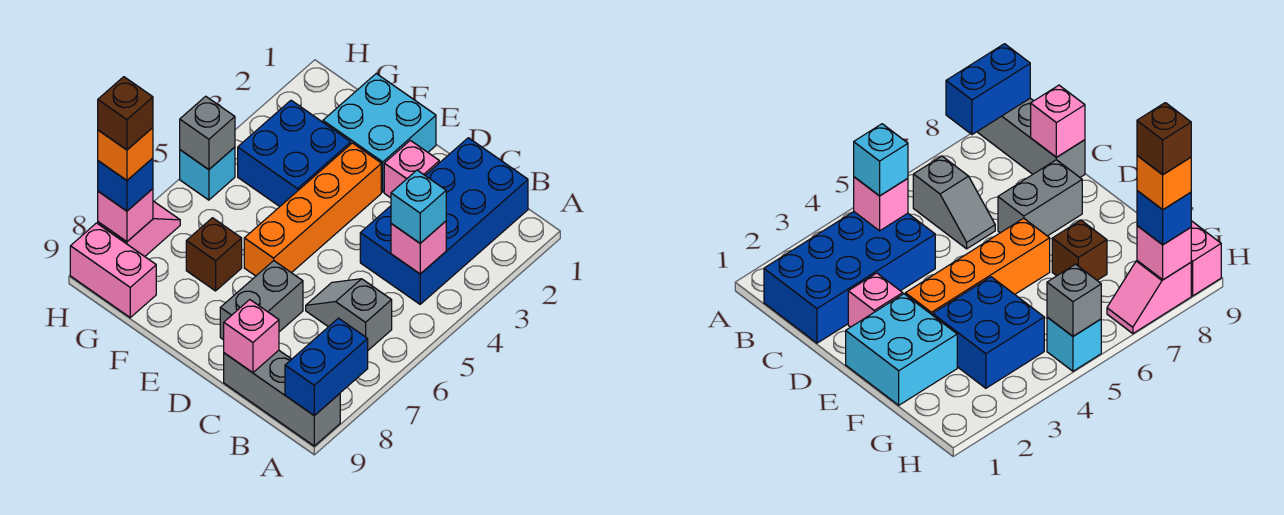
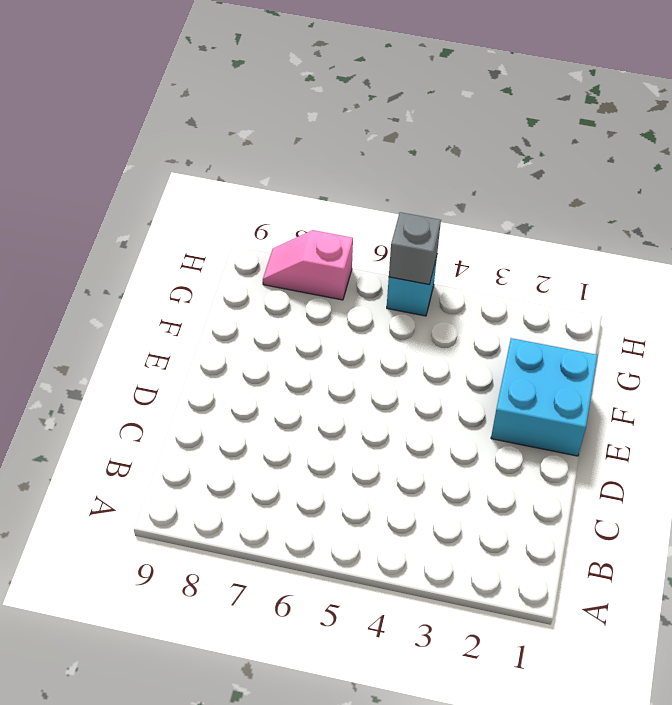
pink 1x2 slope [263,230,353,300] -> pink 1x2 slope turned to [98,201,180,256]
none -> grey 1x3 brick [224,350,340,446]
none -> blue 2x4 brick [360,138,528,304]
none -> grey 1x2 slope [306,279,392,350]

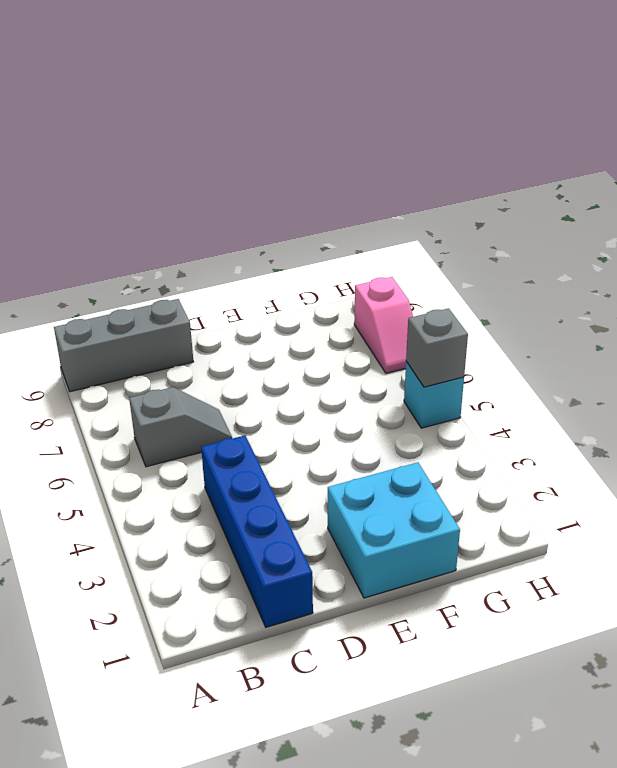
blue 1x4 brick [201,435,313,627] -> blue 2x4 brick [360,138,528,304]
none -> pink 1x1 brick [384,140,439,198]
none -> grey 1x2 brick [220,261,303,340]
none -> orange 1x4 brick [244,143,381,276]

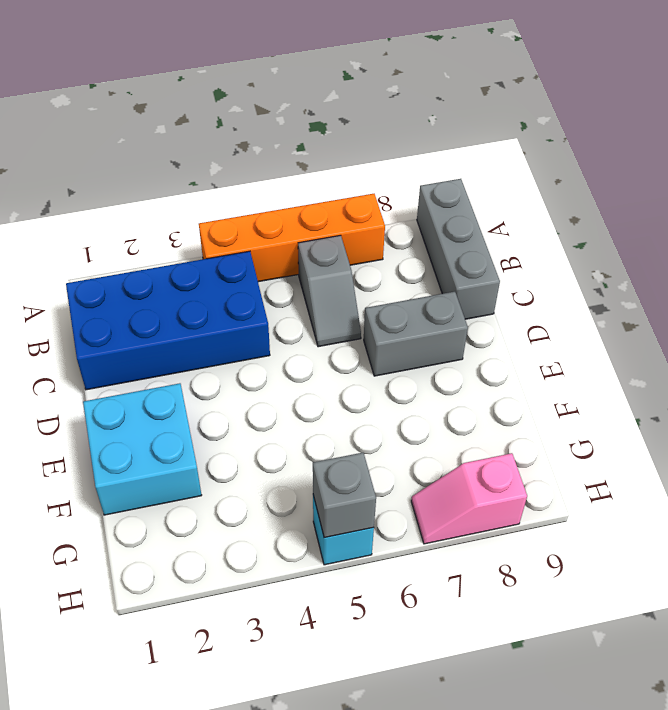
orange 1x4 brick [199,194,385,282] -> orange 1x4 brick moved to [244,143,381,276]
none -> pink 1x1 brick [384,140,439,198]
none -> blue 2x2 brick [238,100,351,206]
none -> brown 1x1 brick [186,218,242,291]

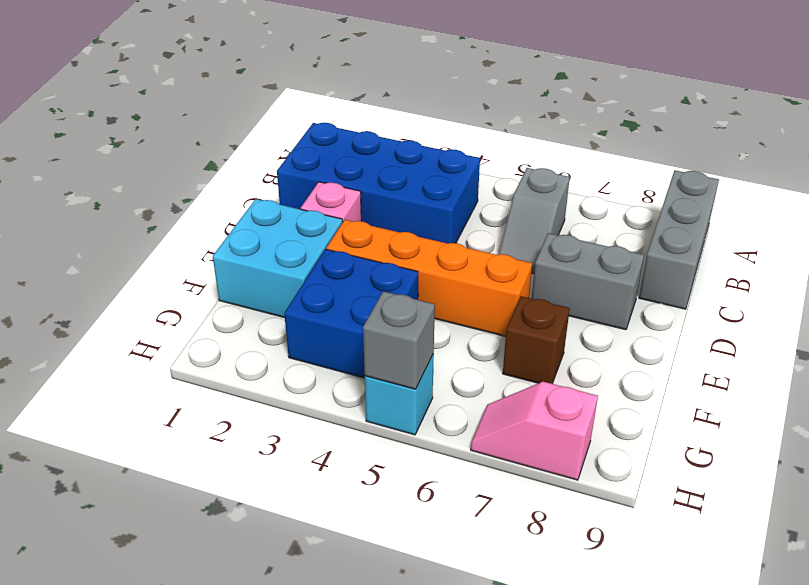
none -> pink 1x2 brick [70,223,156,317]
none -> blue 1x2 brick [285,318,368,416]
none -> pink 1x1 brick [391,221,446,274]

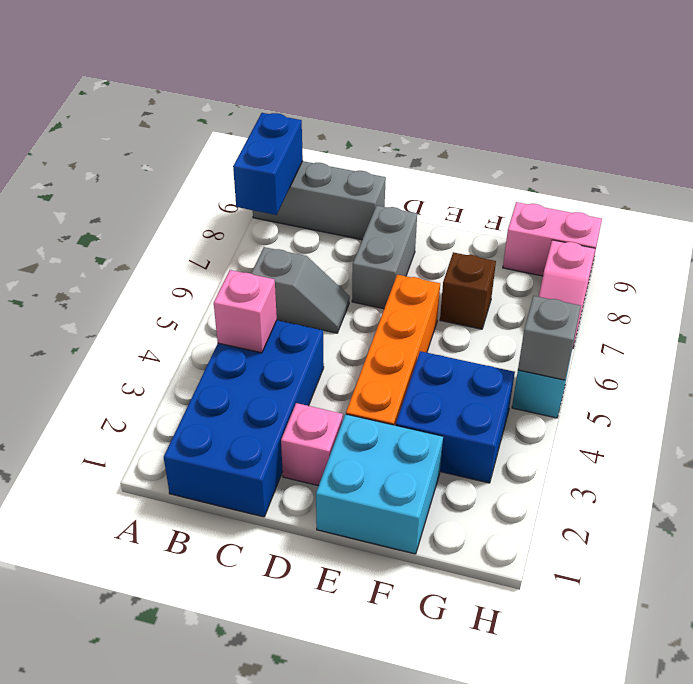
none -> pink 1x1 brick [224,300,279,373]
none -> pink 1x1 brick [98,189,153,242]
none -> cyan 1x1 brick [391,170,446,243]

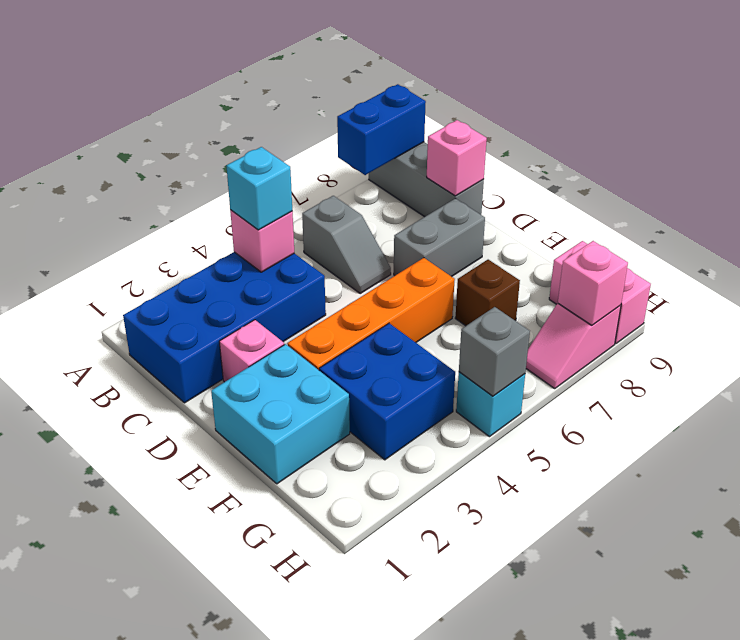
none -> blue 1x1 brick [98,158,153,211]
none -> orange 1x1 brick [98,128,153,180]
none -> brown 1x1 brick [98,77,153,150]

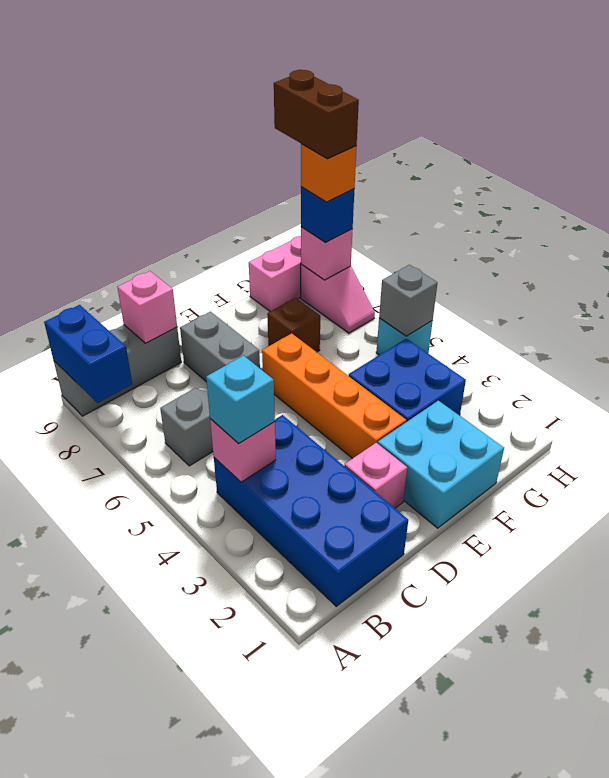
brown 1x2 brick [274,70,359,159] -> brown 1x1 brick [98,77,153,150]

